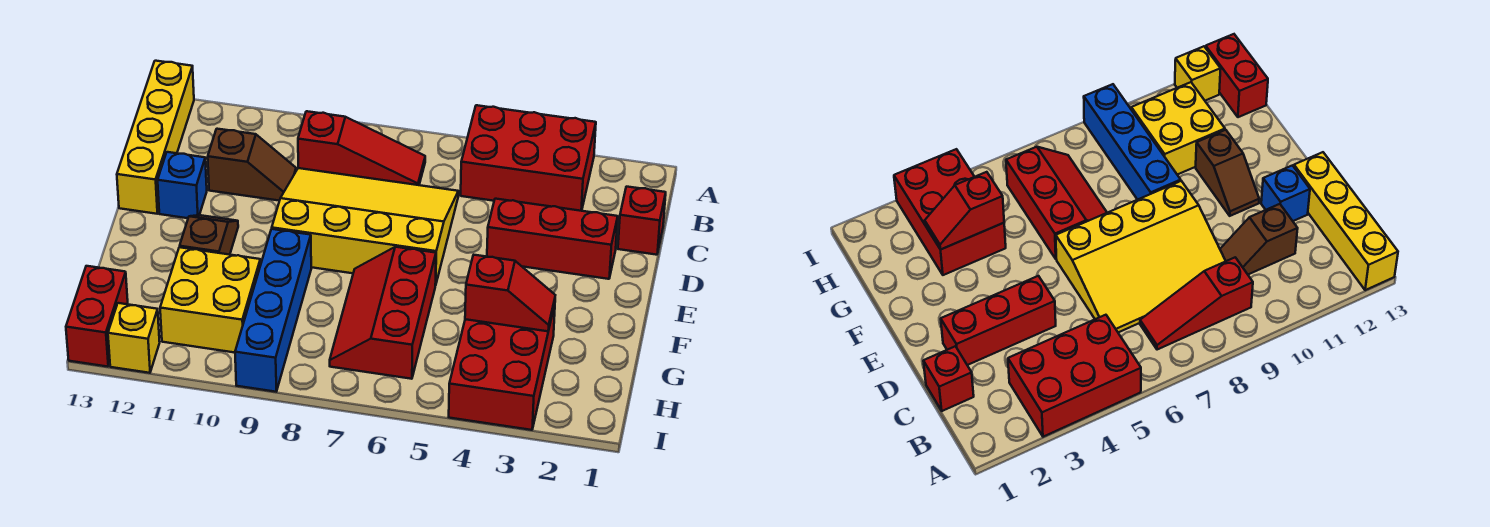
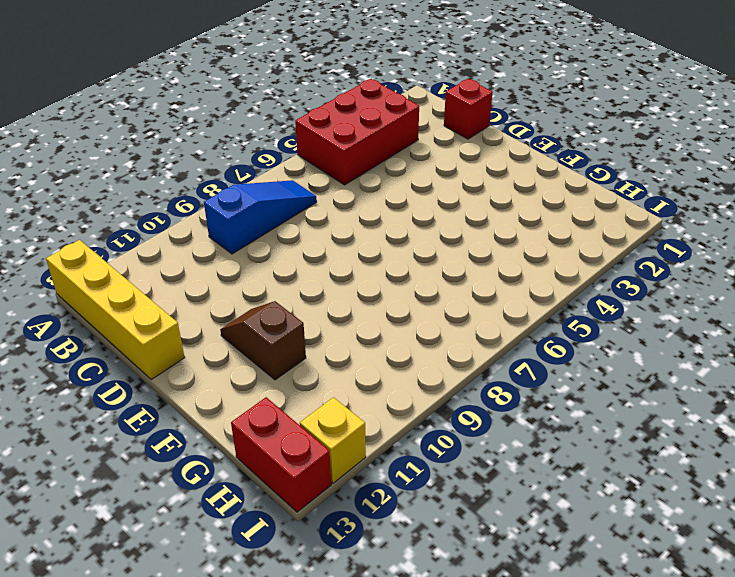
blue 1x3 slope [204,180,317,254] -> red 1x3 slope [298,111,425,185]
none -> yellow 3x4 slope [272,168,458,285]
none -> brown 1x2 slope [208,129,296,201]
none -> red 1x3 brick [487,199,618,279]

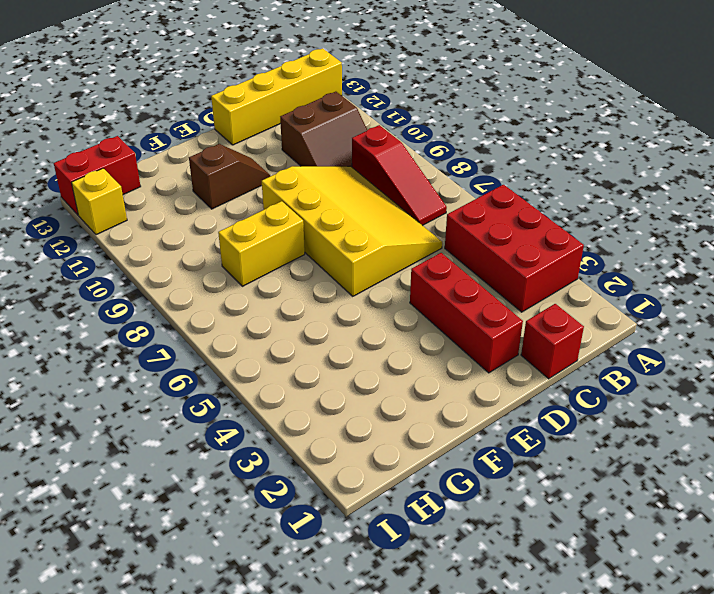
brown 2x2 slope [280,92,367,167] -> brown 1x2 slope [208,129,296,201]
yellow 1x2 brick [218,201,305,286] -> none
none -> blue 1x1 brick [158,152,207,218]
none -> red 2x3 slope [330,247,436,379]
none -> blue 1x4 brick [235,229,311,392]

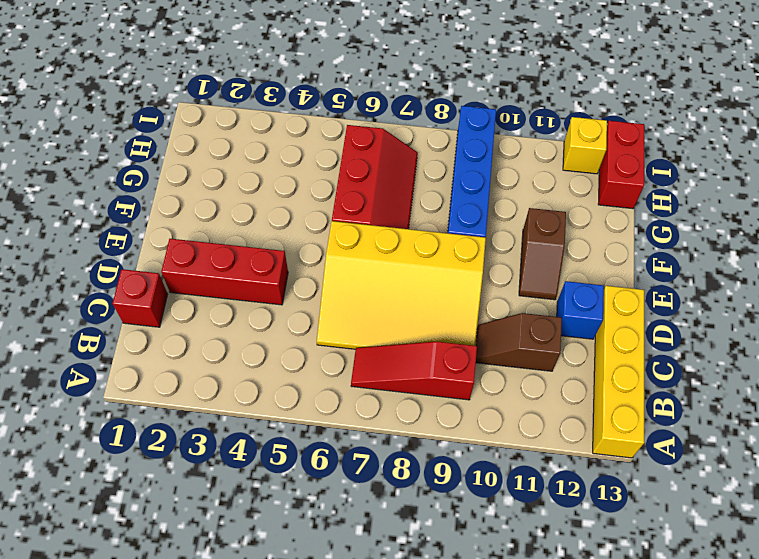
none -> red 2x3 brick [461,105,596,211]
none -> red 2x3 brick [449,305,555,430]
none -> yellow 2x2 brick [160,247,261,353]

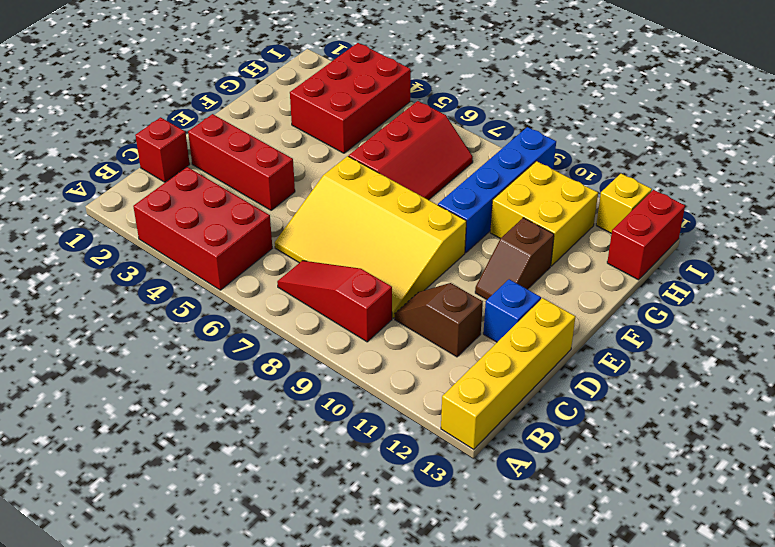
none -> red 1x2 slope [465,255,555,331]

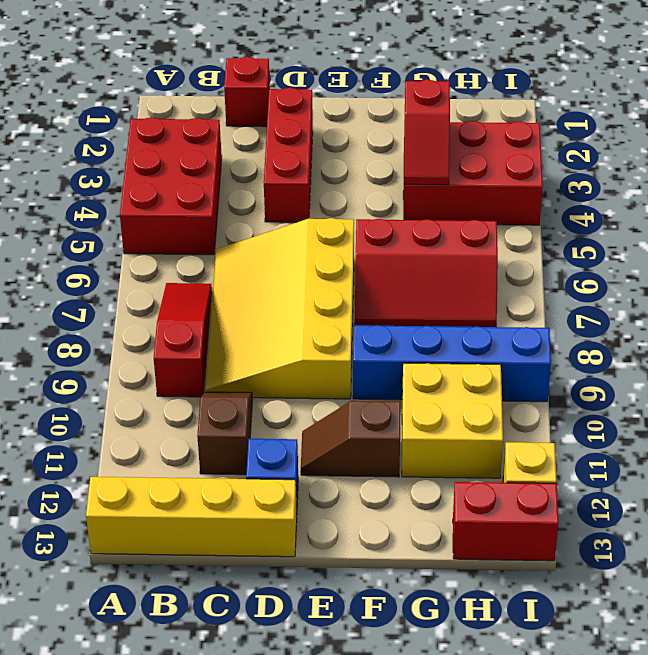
red 1x2 slope [404,79,450,185] -> red 1x2 slope turned to [465,255,555,331]

